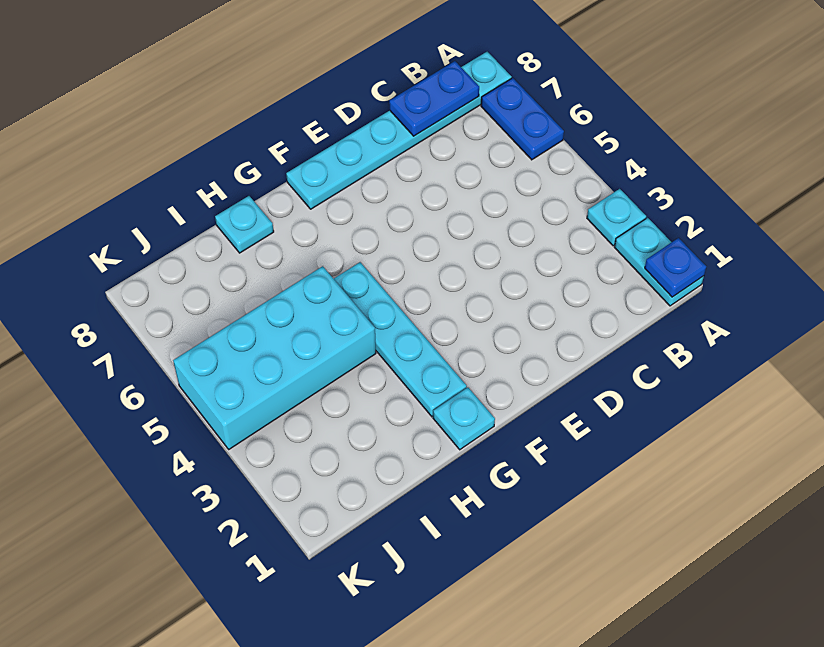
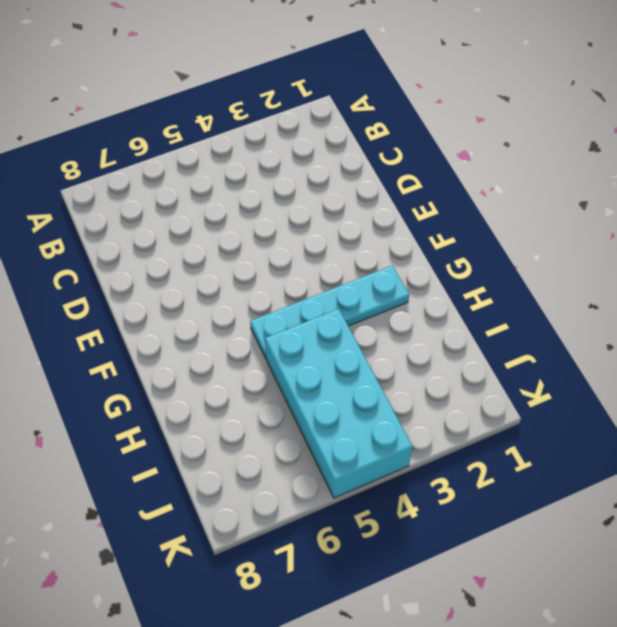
none -> cyan 1x2 plate [615,218,704,306]
none -> cyan 1x1 plate [587,189,646,246]

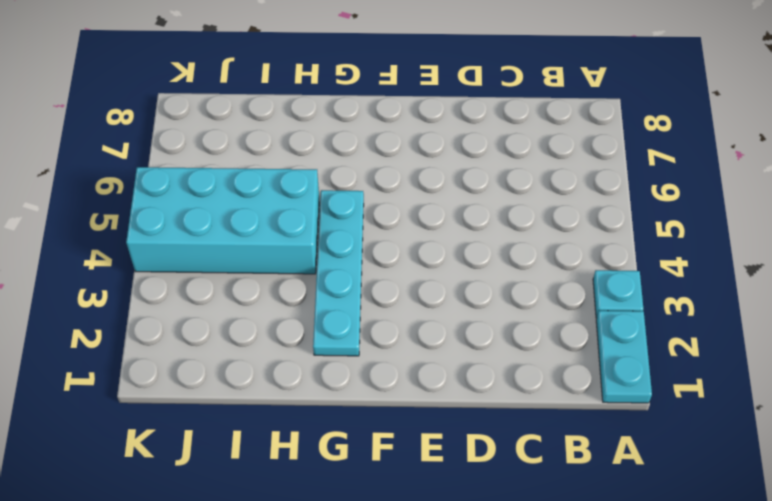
none -> blue 1x2 plate [481,78,564,160]
none -> cyan 1x6 plate [286,52,512,209]

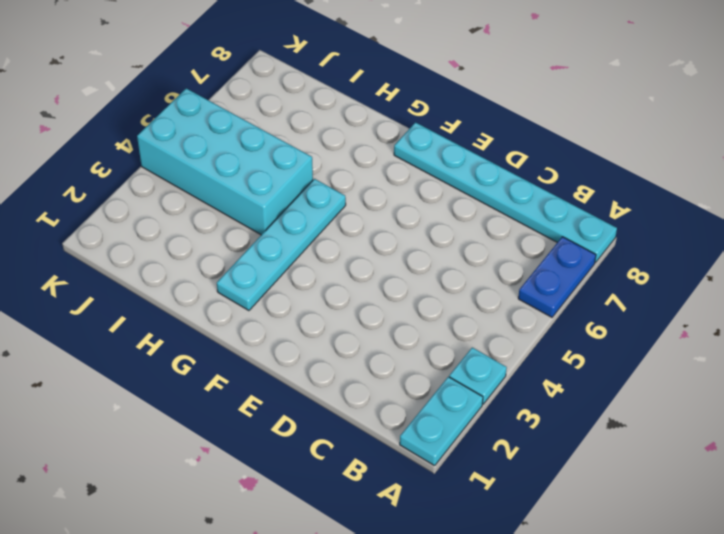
none -> cyan 1x1 plate [433,387,495,450]
none -> cyan 1x1 plate [215,196,274,253]

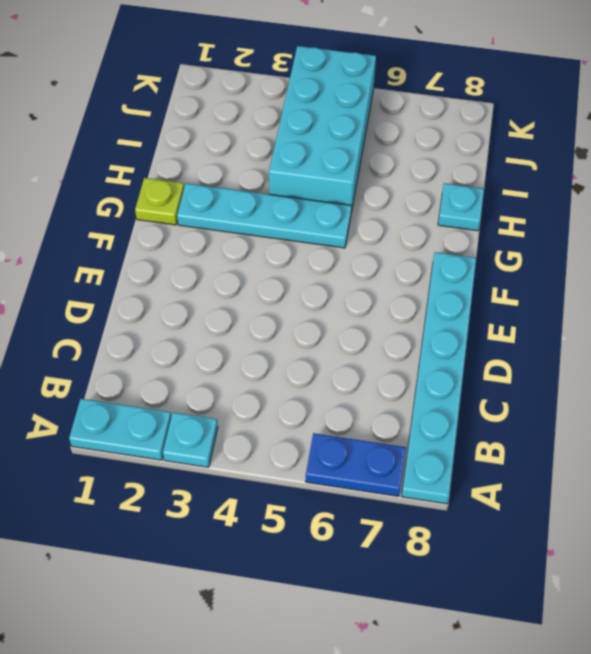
lime 1x1 plate [135,178,184,225] -> cyan 1x1 plate [433,387,495,450]
none -> blue 1x1 plate [645,238,706,297]
none -> blue 1x2 plate [389,61,479,136]

